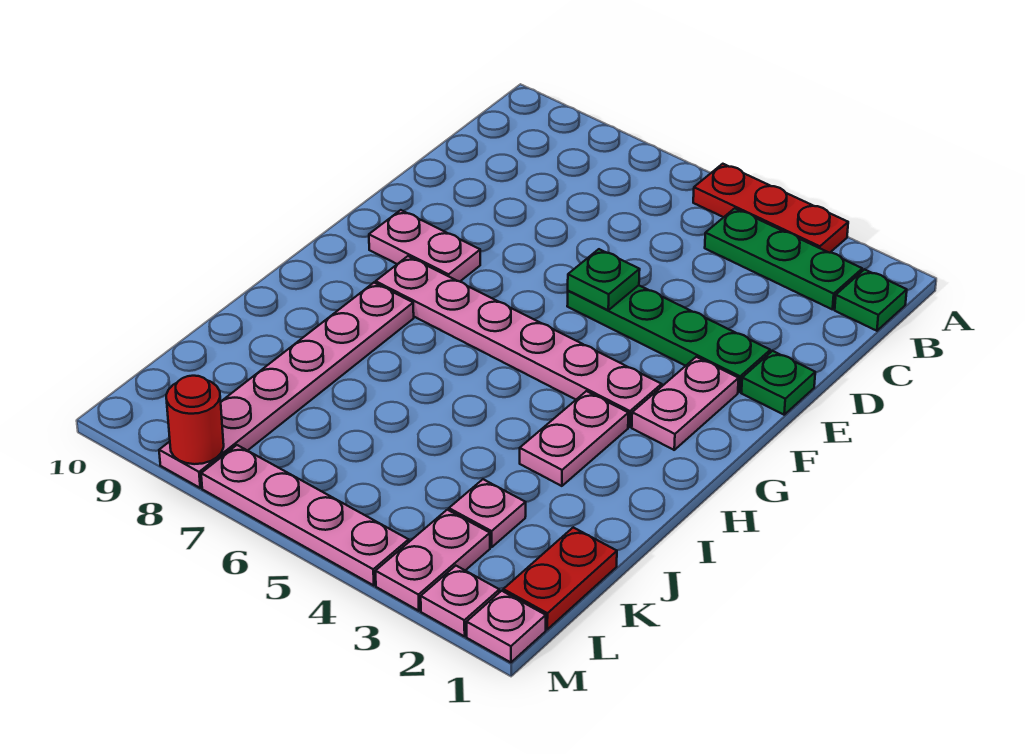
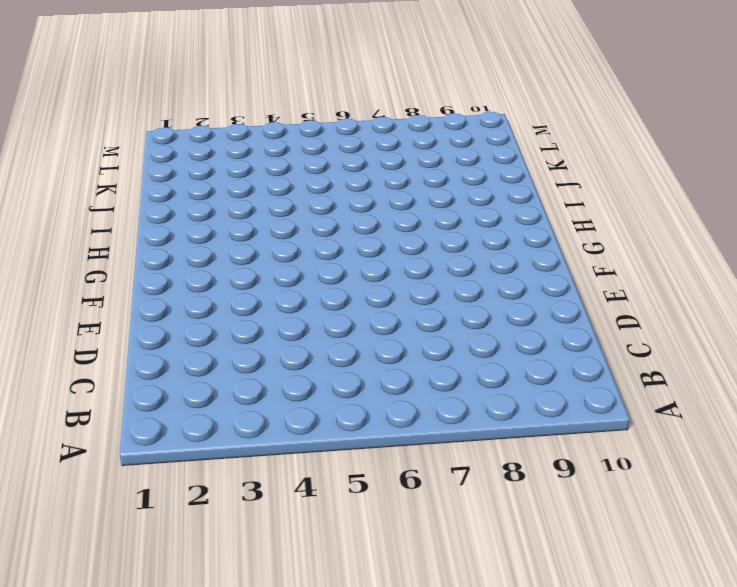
none -> red 1x3 plate [693,164,848,253]
none -> green 1x1 plate [835,269,907,331]
none -> green 1x3 plate [705,208,862,310]

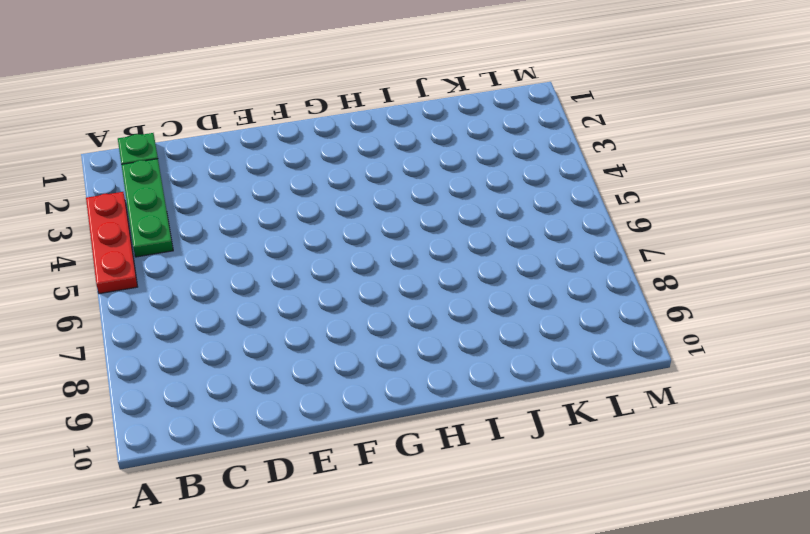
none -> green 1x1 plate [742,351,815,415]
none -> green 1x4 plate [567,285,770,392]
none -> pink 1x2 plate [632,357,739,450]

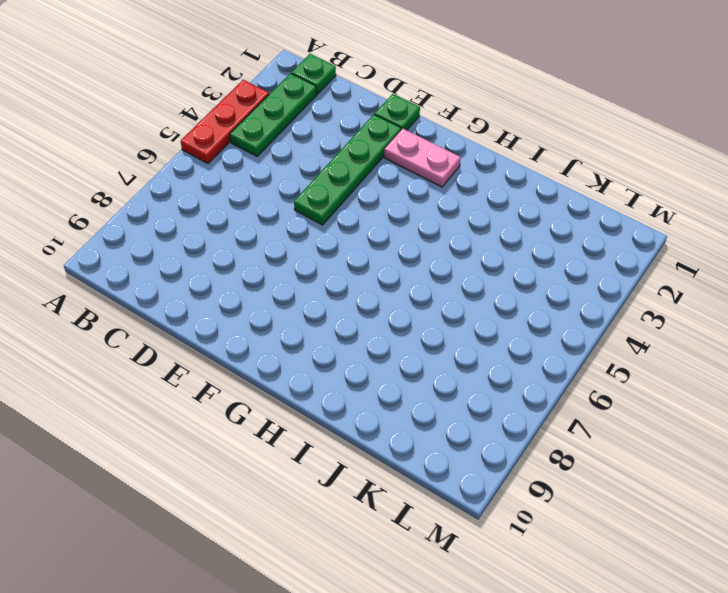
none -> pink 1x2 plate [369,210,480,281]
none -> pink 1x6 plate [376,256,662,427]
none -> pink 1x2 plate [520,391,628,486]

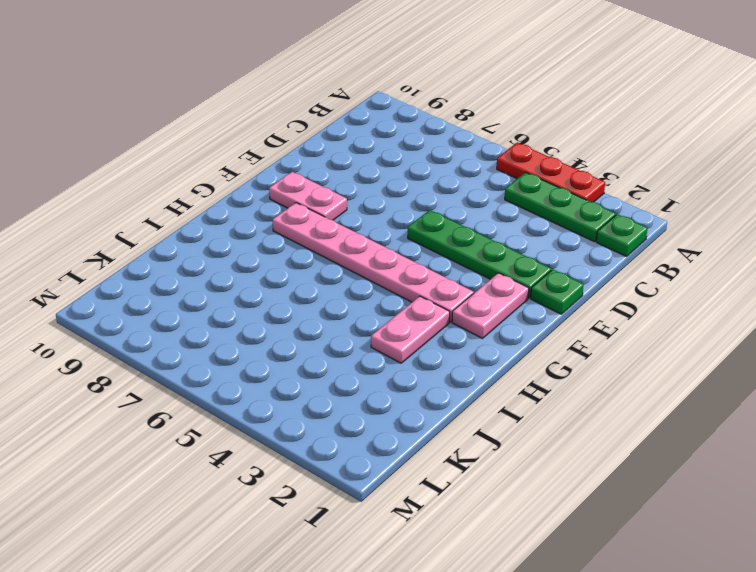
none -> pink 1x6 plate [159,283,414,488]
none -> red 1x2 plate [503,527,617,629]
none -> pink 1x1 plate [449,479,526,547]

